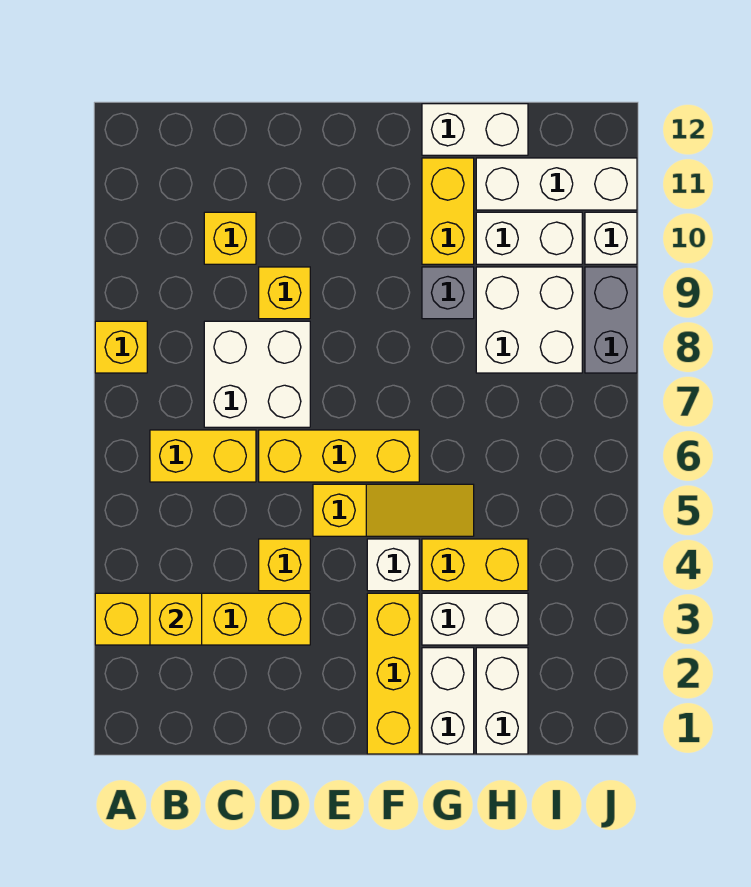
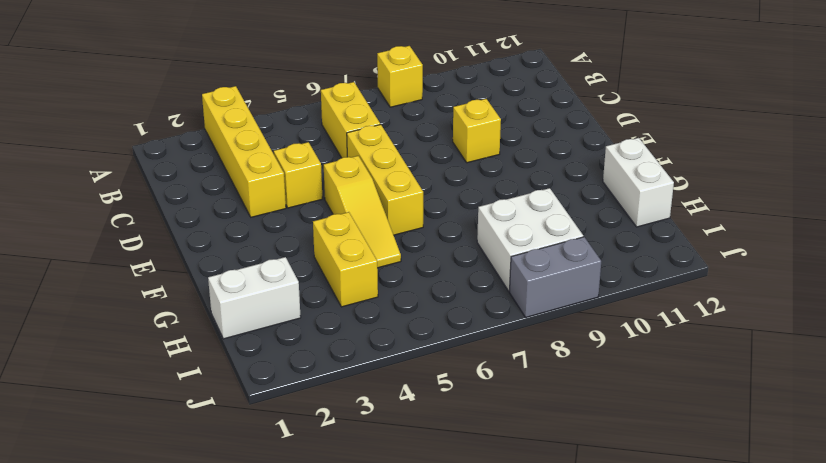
none -> white 2x2 brick [204,321,310,427]
none -> yellow 1x1 brick [204,212,256,264]
none -> yellow 1x3 brick [367,593,419,754]

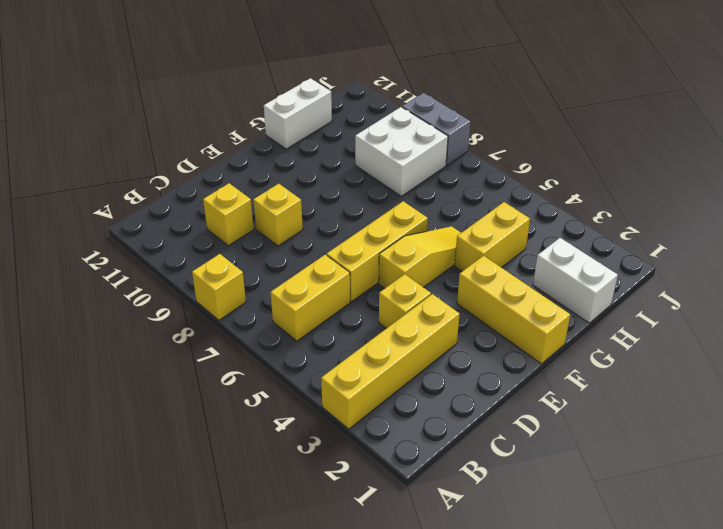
none -> white 2x2 brick [204,321,310,427]
none -> white 1x1 brick [367,539,419,591]
none -> white 1x2 brick [422,648,474,754]

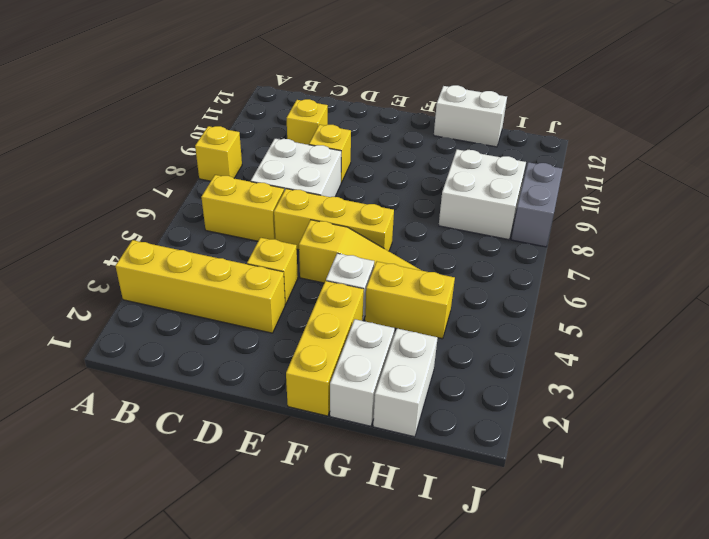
none -> white 1x2 brick [422,593,528,645]
none -> grey 1x1 brick [422,267,474,319]
none -> yellow 1x2 brick [422,158,474,264]

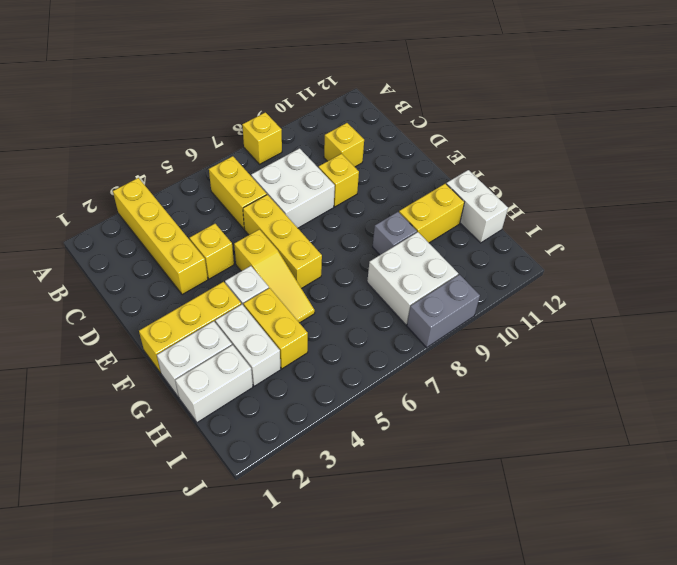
none -> white 1x2 brick [476,212,582,264]
none -> white 1x3 brick [476,158,637,210]
none -> white 1x1 brick [585,212,637,264]

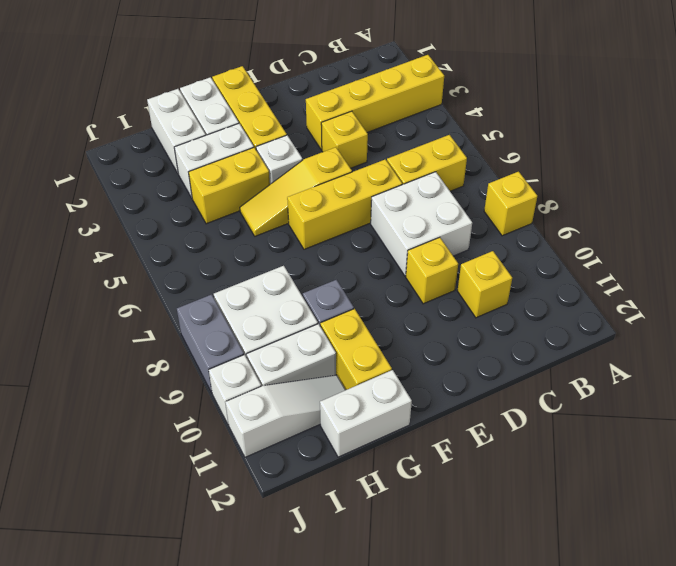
white 1x3 slope [225,375,345,457] -> white 1x3 brick [476,158,637,210]
none -> yellow 1x1 brick [150,593,202,645]

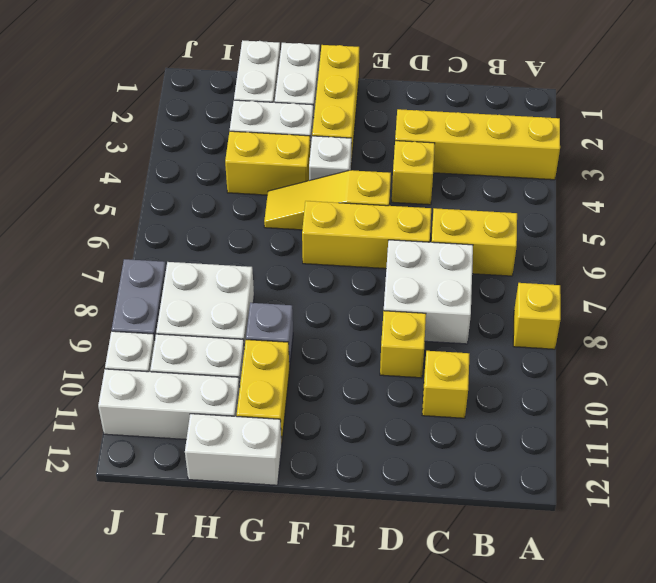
none -> yellow 1x1 brick [150,593,202,645]

